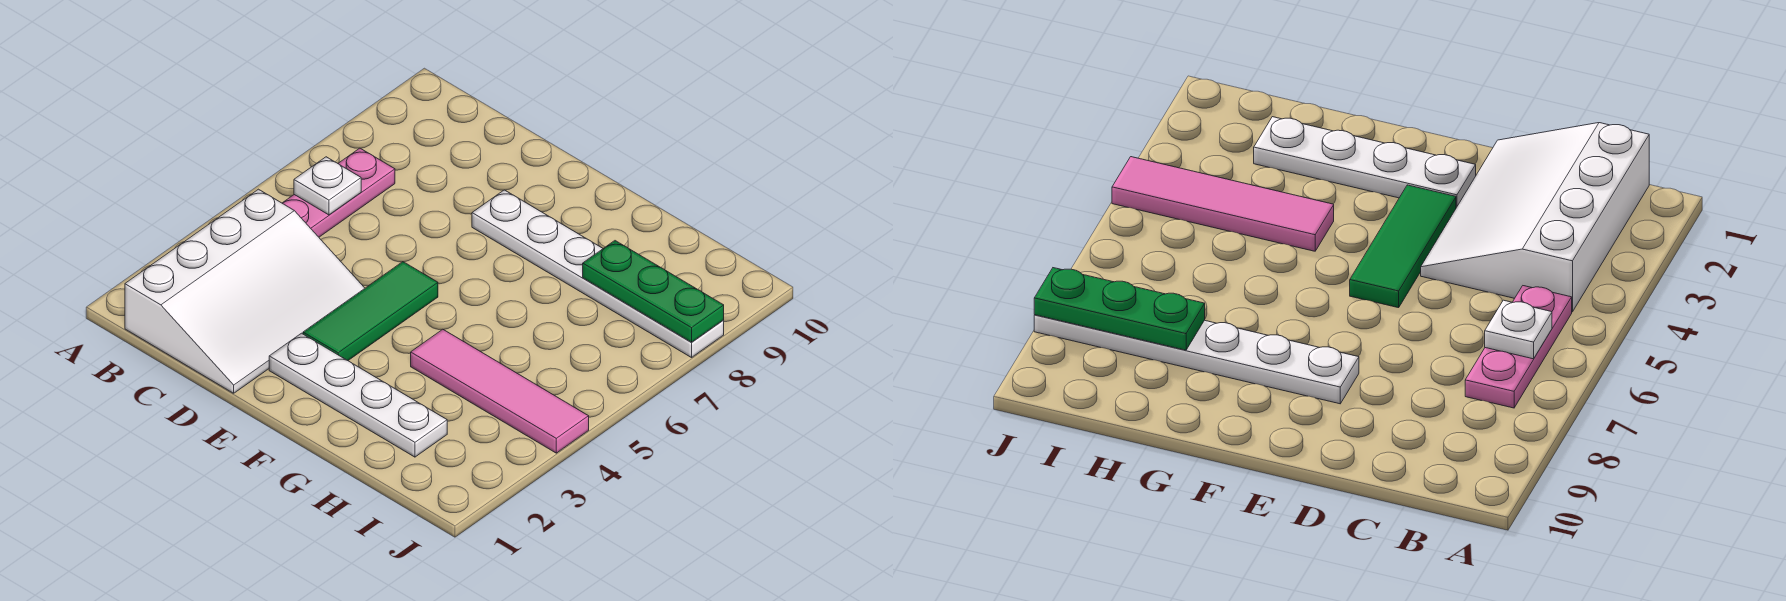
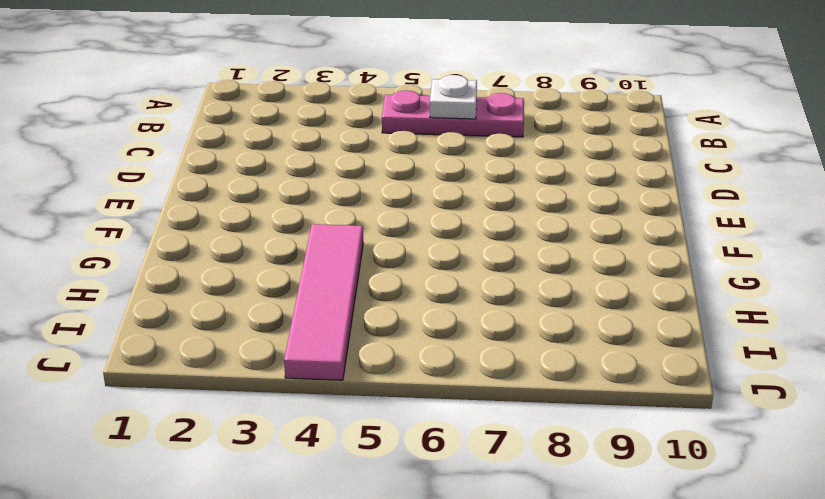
none -> white 3x4 slope [125,189,365,393]
none -> white 1x4 plate [269,333,447,457]

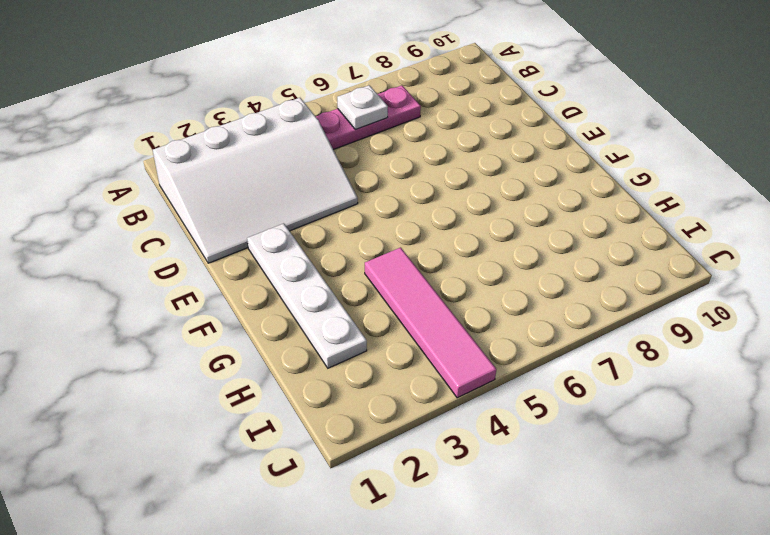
none -> green 1x3 tile [303,262,438,361]
none -> white 1x6 plate [472,190,724,358]

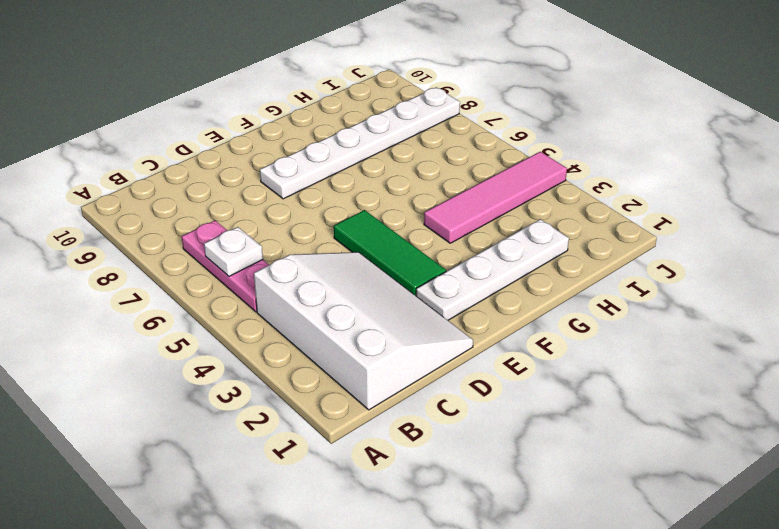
none -> green 1x3 plate [583,241,724,342]

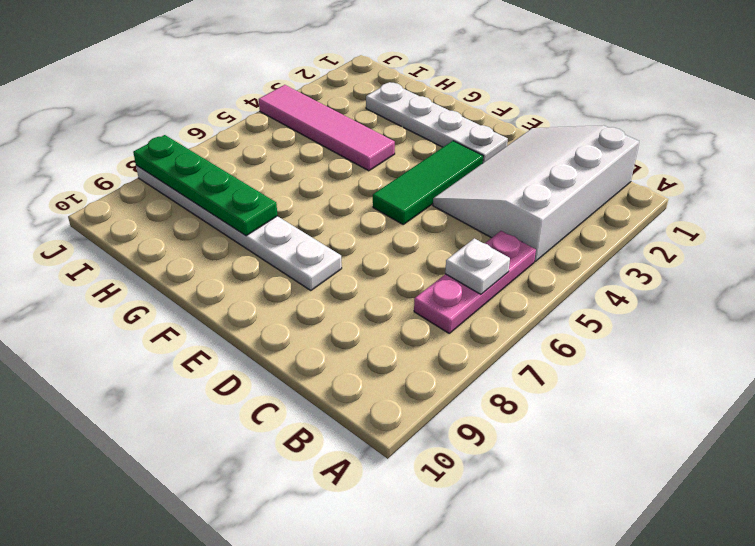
green 1x4 plate [133,135,278,236] -> green 1x3 plate [583,241,724,342]

